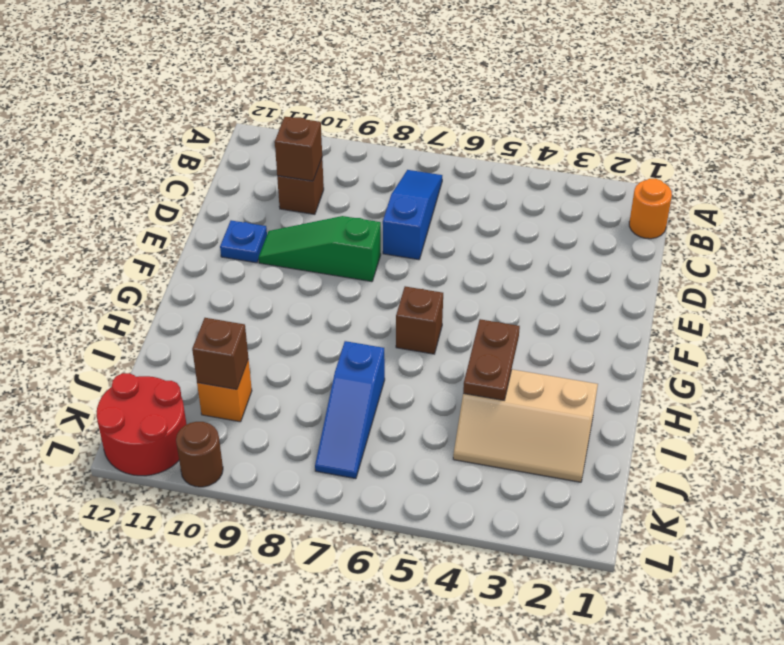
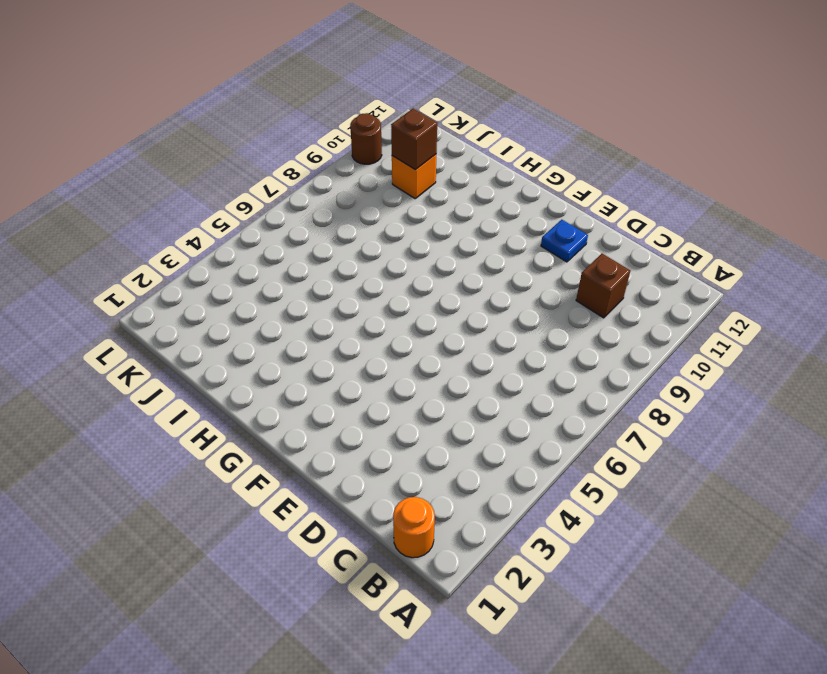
none -> blue 1x3 slope [383,170,442,260]
none -> green 1x3 slope [259,216,381,282]
none -> brown 1x1 brick [396,286,443,354]

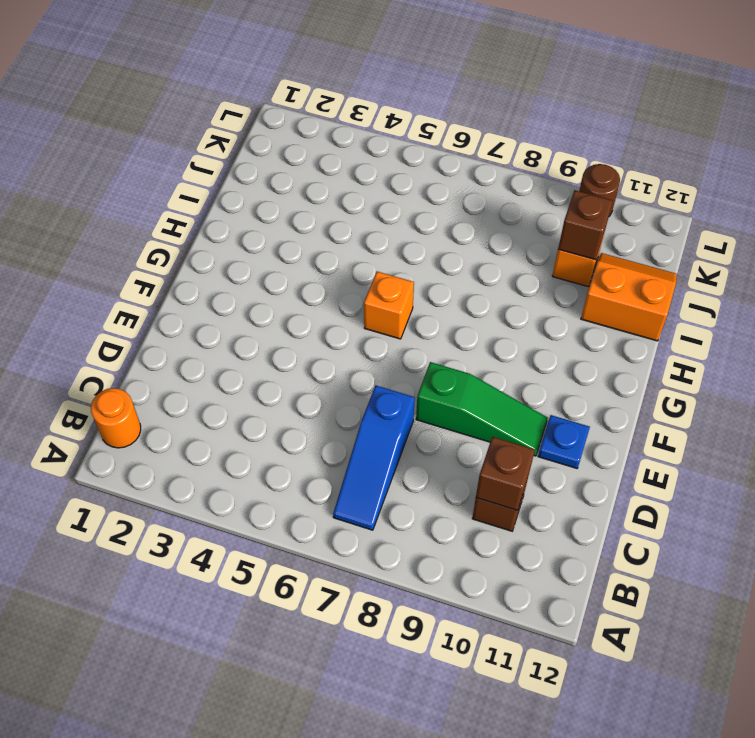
orange 1x1 brick [364,272,414,339] -> brown 1x1 brick [396,286,443,354]
orange 2x2 slope [581,253,677,341] -> none
none -> tan 2x3 slope [453,369,598,482]
none -> blue 1x3 slope [315,341,385,479]
none -> red 2x2 round brick [97,373,187,476]

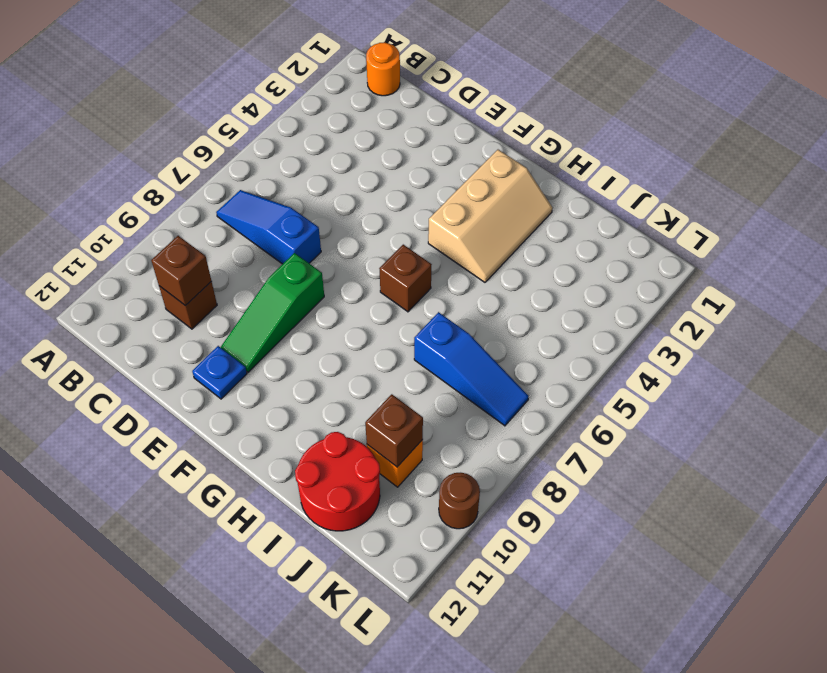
tan 2x3 slope [428,150,552,282] -> tan 2x3 slope moved to [453,369,598,482]
red 2x2 round brick [295,432,380,531] -> red 2x2 round brick moved to [97,373,187,476]
none -> brown 1x2 plate [463,319,520,400]

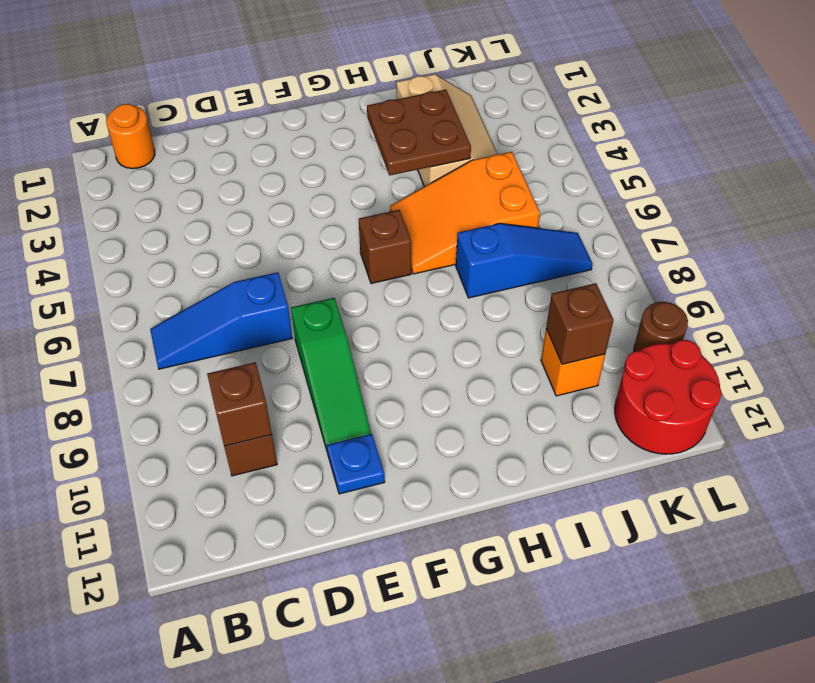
brown 2x2 plate [367,90,471,175] -> brown 1x2 plate [463,319,520,400]
orange 2x3 slope [390,152,540,274] -> none

